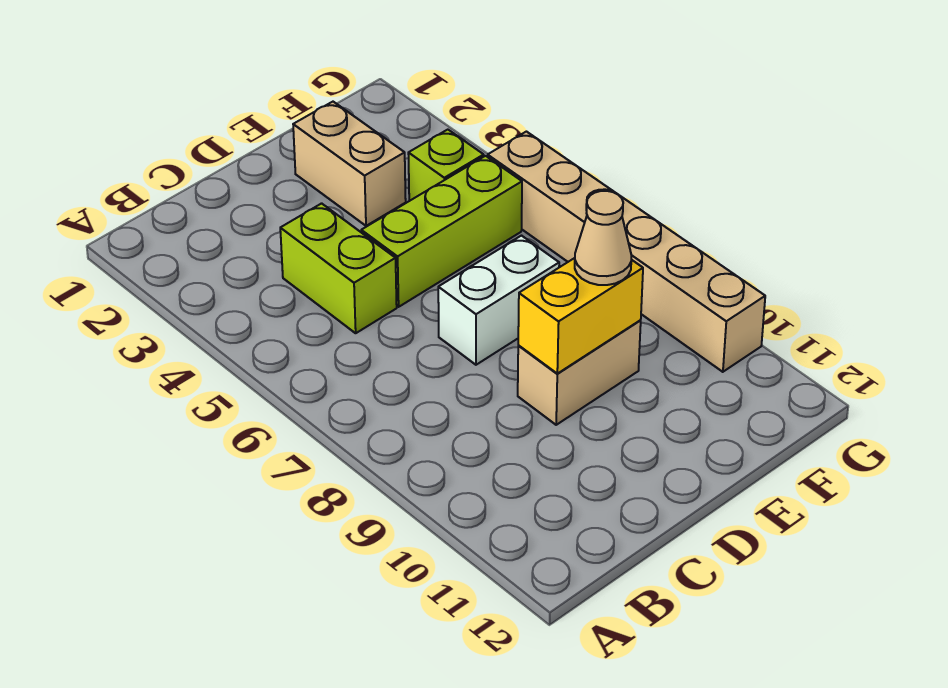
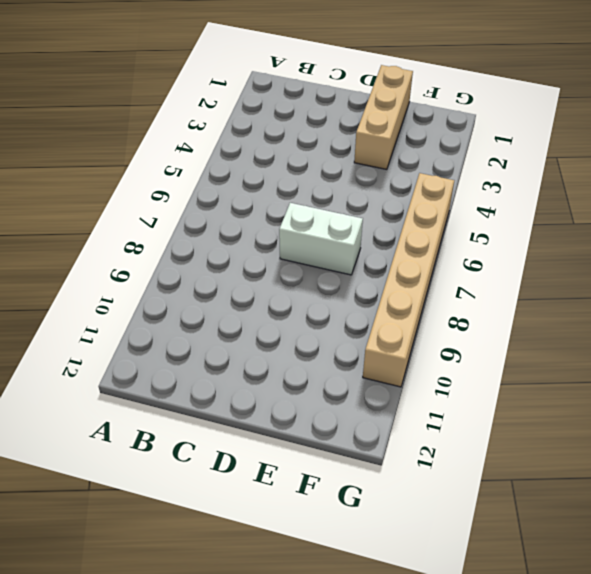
tan 1x3 brick [354,65,413,169] -> tan 1x2 brick [293,102,406,226]
none -> lime 1x2 brick [280,203,397,333]
none -> lime 1x3 brick [361,156,522,307]

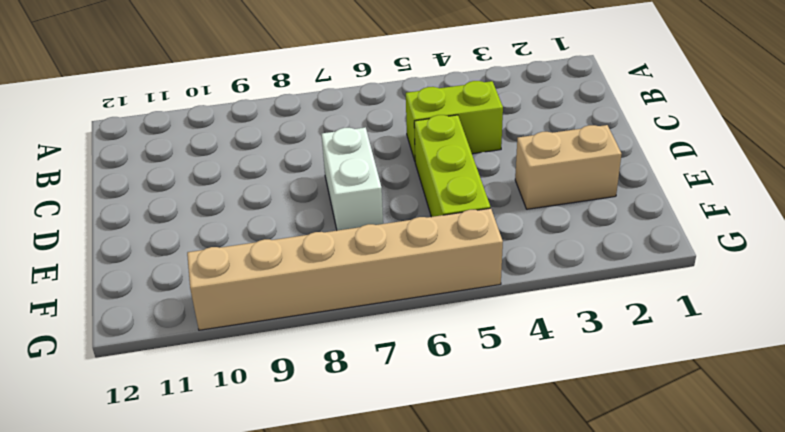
none -> tan 1x2 brick [518,321,641,425]
none -> lime 1x1 brick [408,130,484,201]

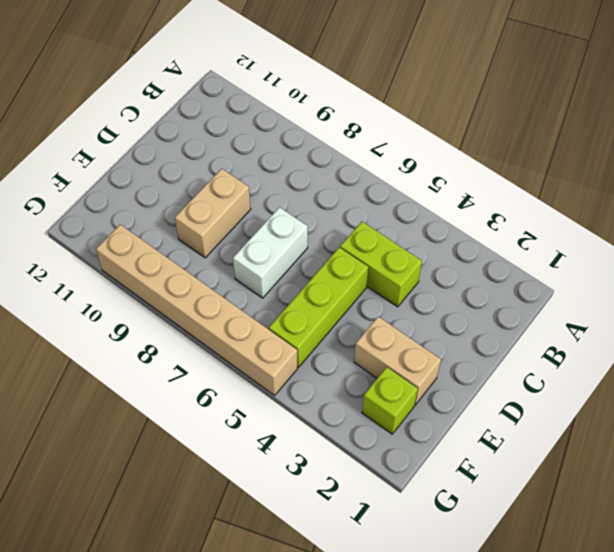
lime 1x1 brick [362,367,418,434] -> lime 1x1 brick moved to [408,130,484,201]
none -> yellow 1x2 brick [518,258,643,374]
none -> tan 1x1 cone [575,191,631,285]

